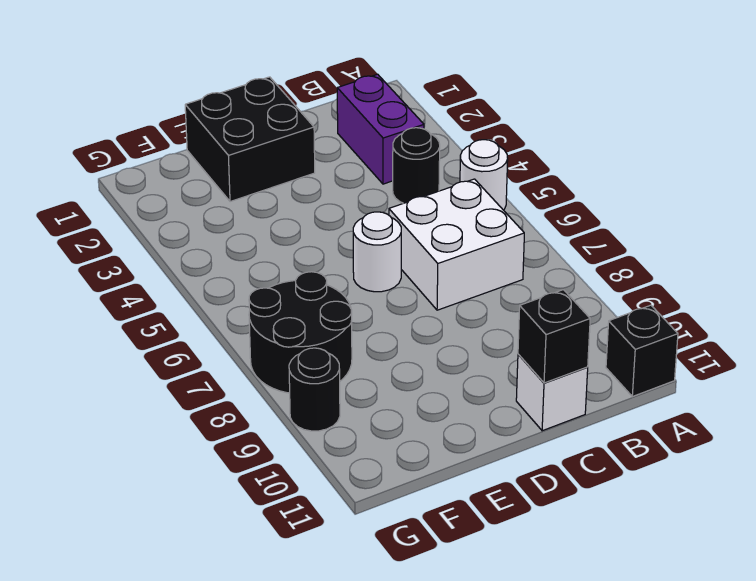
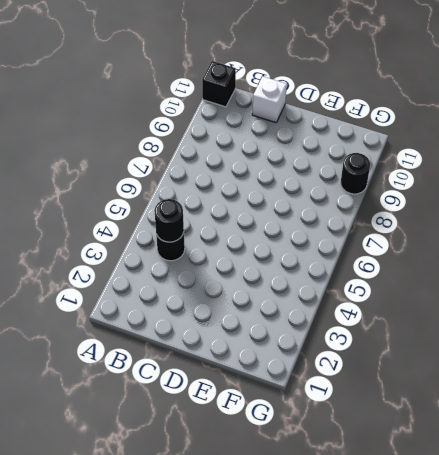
black 1x1 round brick [154,199,184,242] -> none
none -> white 1x1 round brick [460,140,508,210]
none -> purple 1x2 brick [337,74,424,184]

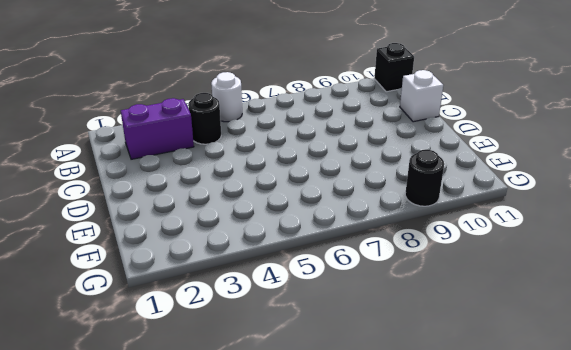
none -> white 2x2 brick [389,179,524,310]
none -> black 2x2 brick [185,77,315,202]

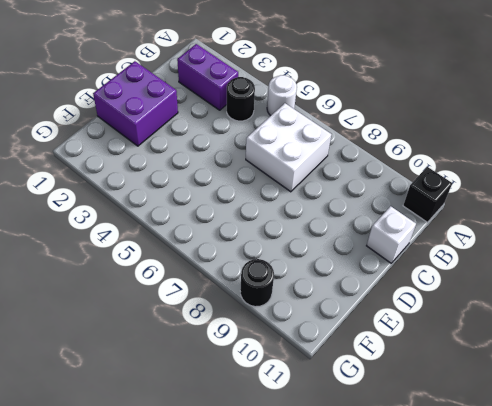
purple 2x2 brick [93,61,178,146] -> black 2x2 brick [185,77,315,202]
none -> white 1x1 round brick [353,212,401,292]
none -> black 2x2 round brick [249,272,352,393]

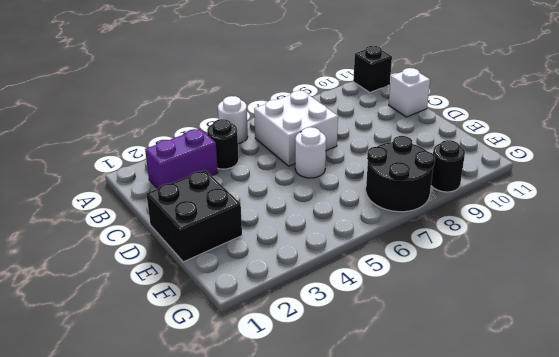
none -> black 1x1 brick [518,290,590,383]

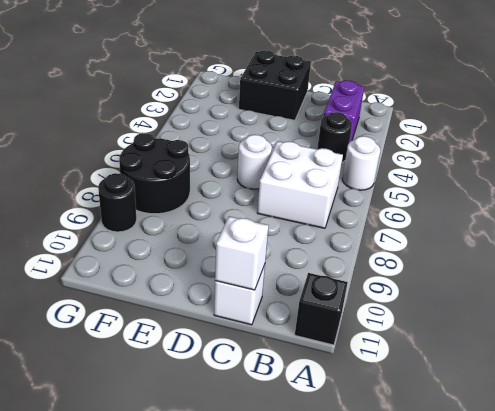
white 1x1 brick [215,216,269,290] -> black 1x1 brick [518,290,590,383]

